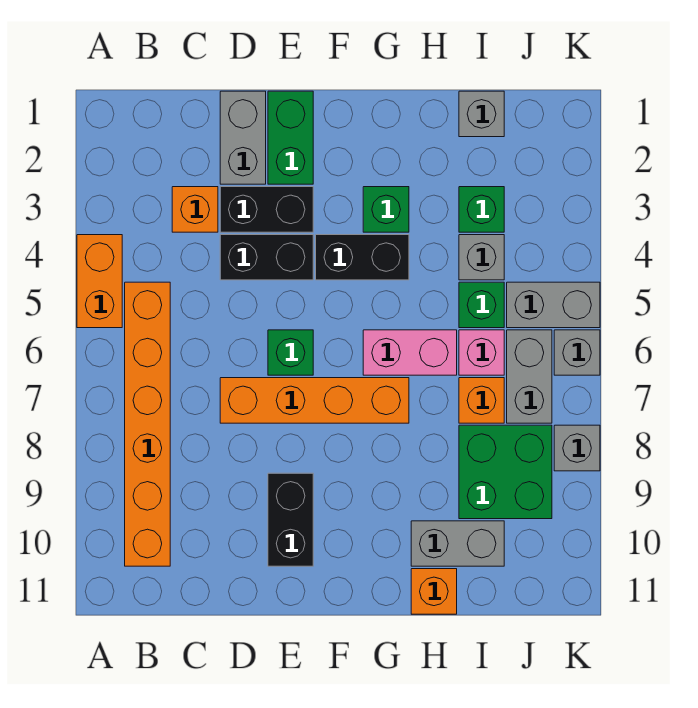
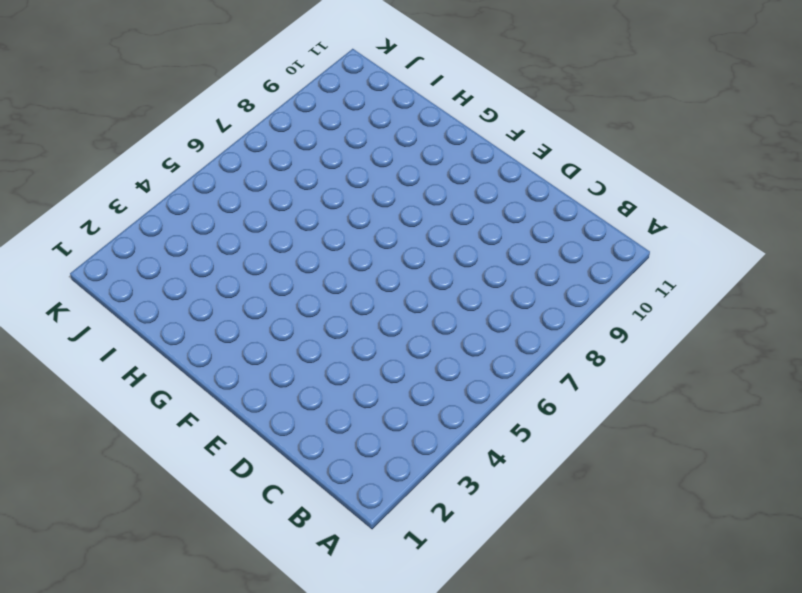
none -> orange 1x2 brick [77,235,122,328]
none -> orange 1x6 brick [125,282,170,566]
none -> orange 1x1 brick [172,187,218,232]

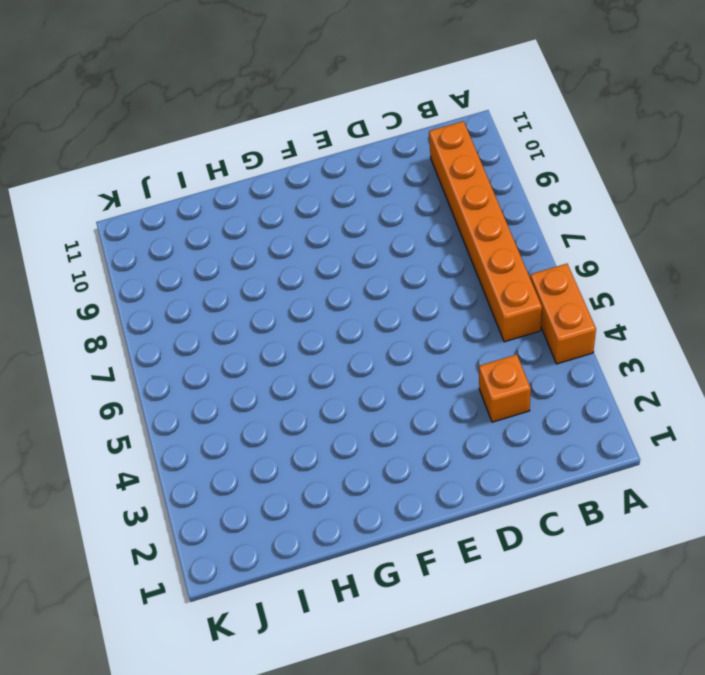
none -> grey 1x2 brick [220,91,266,184]
none -> black 1x2 brick [220,187,313,232]
none -> black 1x2 brick [220,235,313,280]

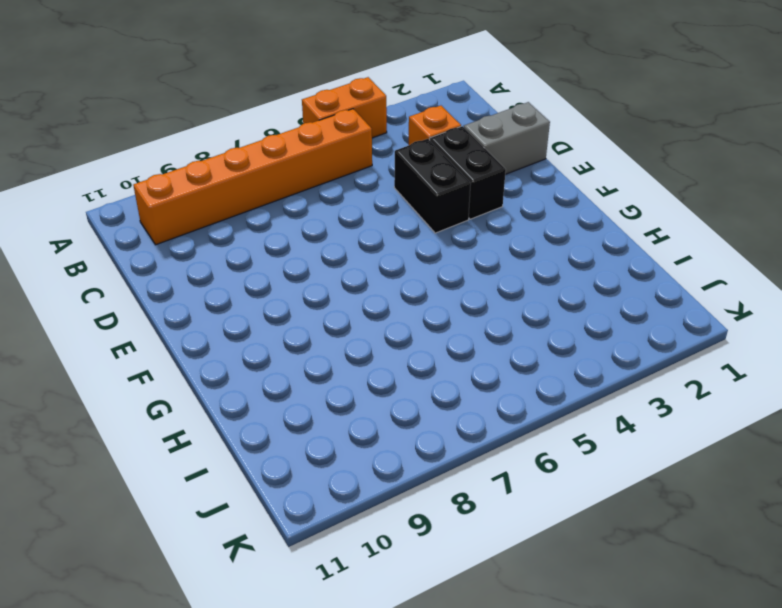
none -> orange 1x4 brick [220,378,409,423]
none -> green 1x2 brick [268,91,313,184]
none -> green 1x1 brick [268,330,313,375]

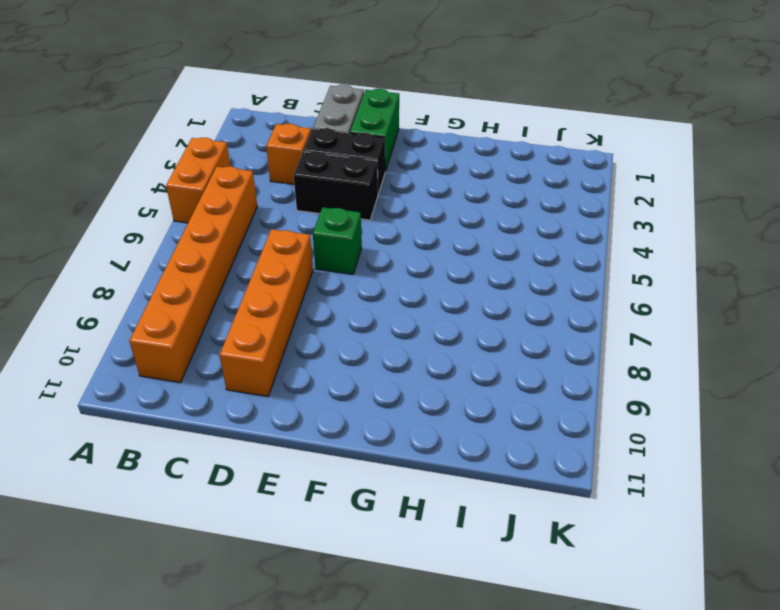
orange 1x4 brick [220,229,313,396] -> orange 1x4 brick turned to [220,378,409,423]
none -> black 1x2 brick [268,473,313,566]
none -> black 1x2 brick [316,235,409,280]
none -> green 1x1 brick [363,187,409,232]

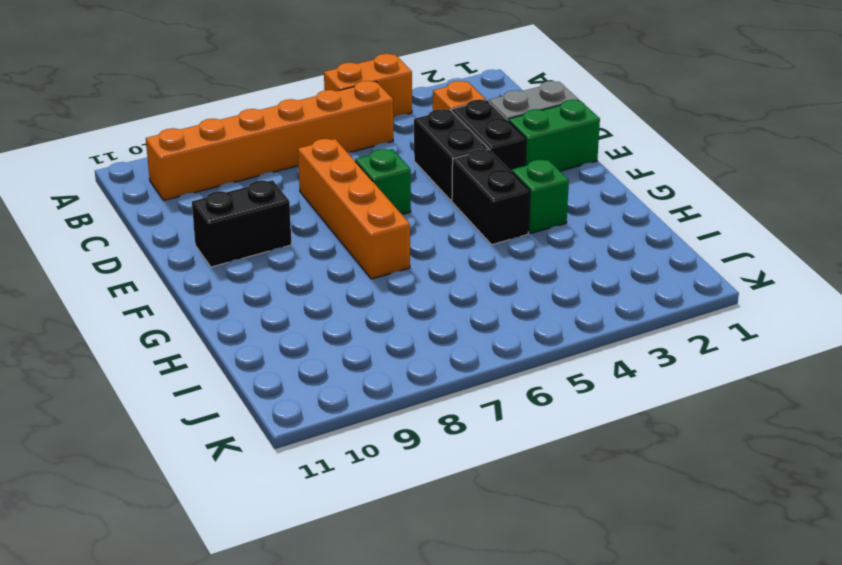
none -> pink 1x2 brick [363,330,457,375]
none -> grey 1x2 brick [411,521,504,566]
none -> orange 1x1 brick [411,569,457,614]

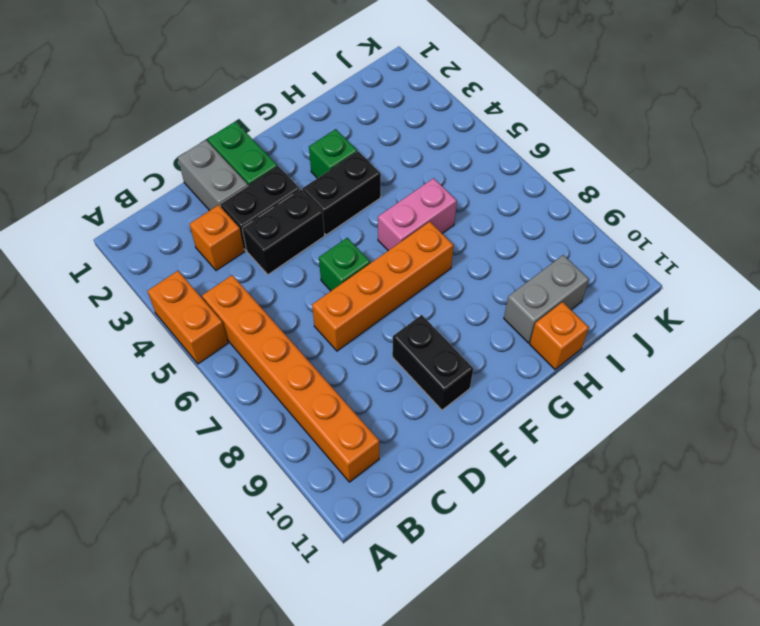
none -> grey 1x1 brick [459,91,504,137]
none -> green 1x1 brick [459,187,504,232]
none -> grey 1x1 brick [459,235,504,280]

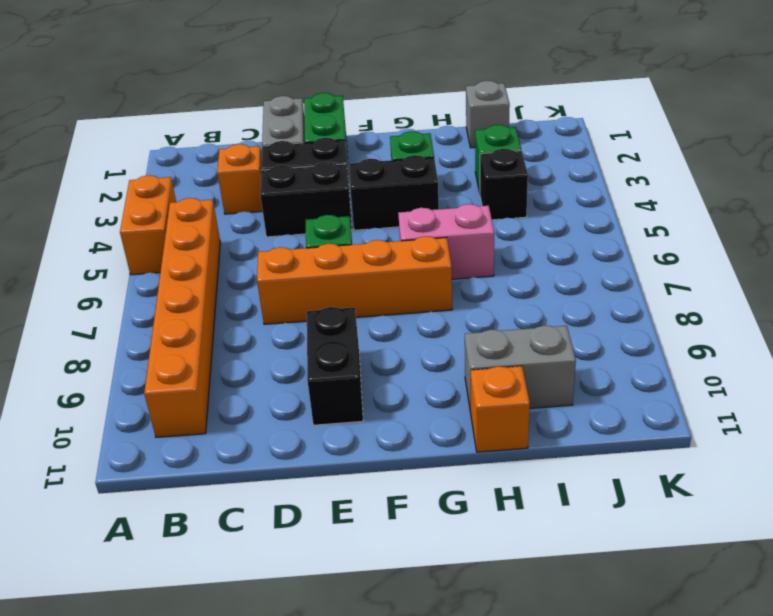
black 1x1 brick [480,149,528,220] -> grey 1x1 brick [459,235,504,280]
none -> green 1x1 brick [459,282,504,328]
none -> pink 1x1 brick [459,330,504,375]
none -> orange 1x1 brick [459,378,504,423]

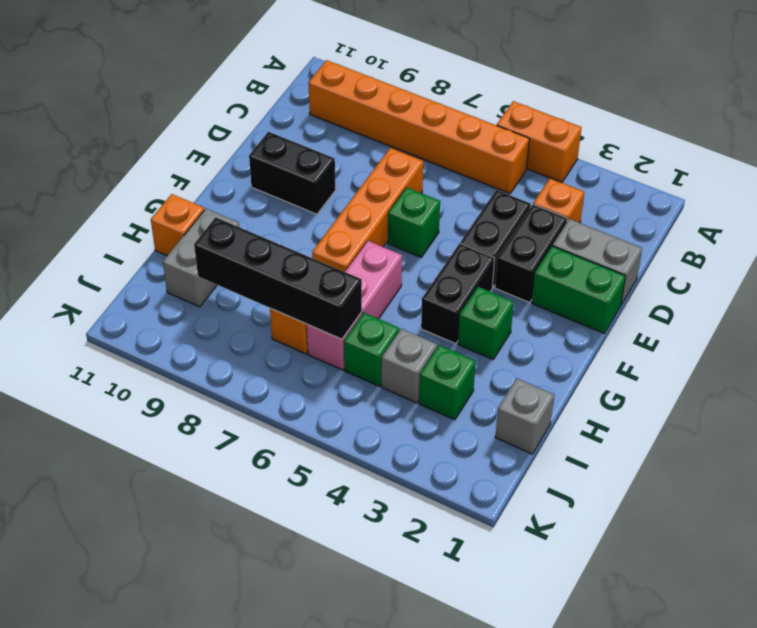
black 1x4 brick [194,217,362,339] -> none
none -> green 2x2 brick [459,425,552,519]
none -> grey 1x2 brick [507,282,600,328]
none -> grey 1x2 brick [507,330,552,423]

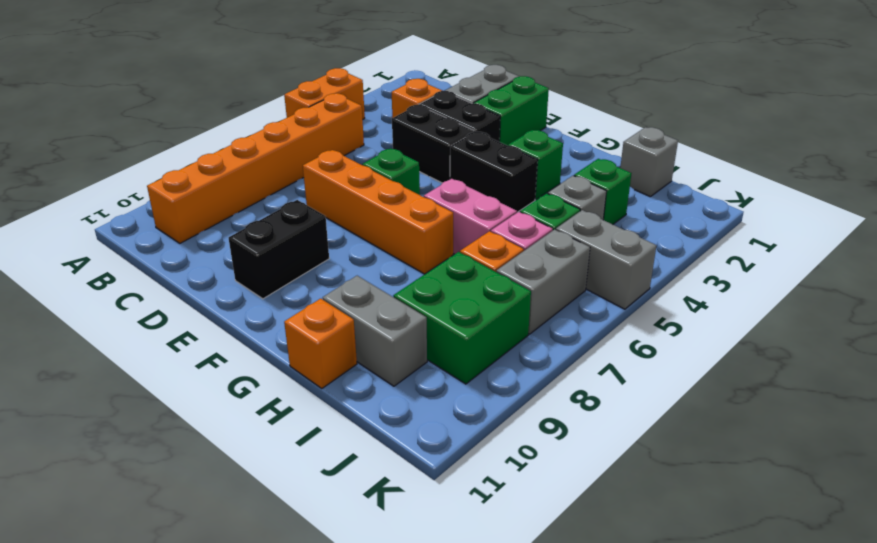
none -> grey 1x1 brick [554,330,600,375]
none -> grey 1x1 brick [554,425,600,471]

